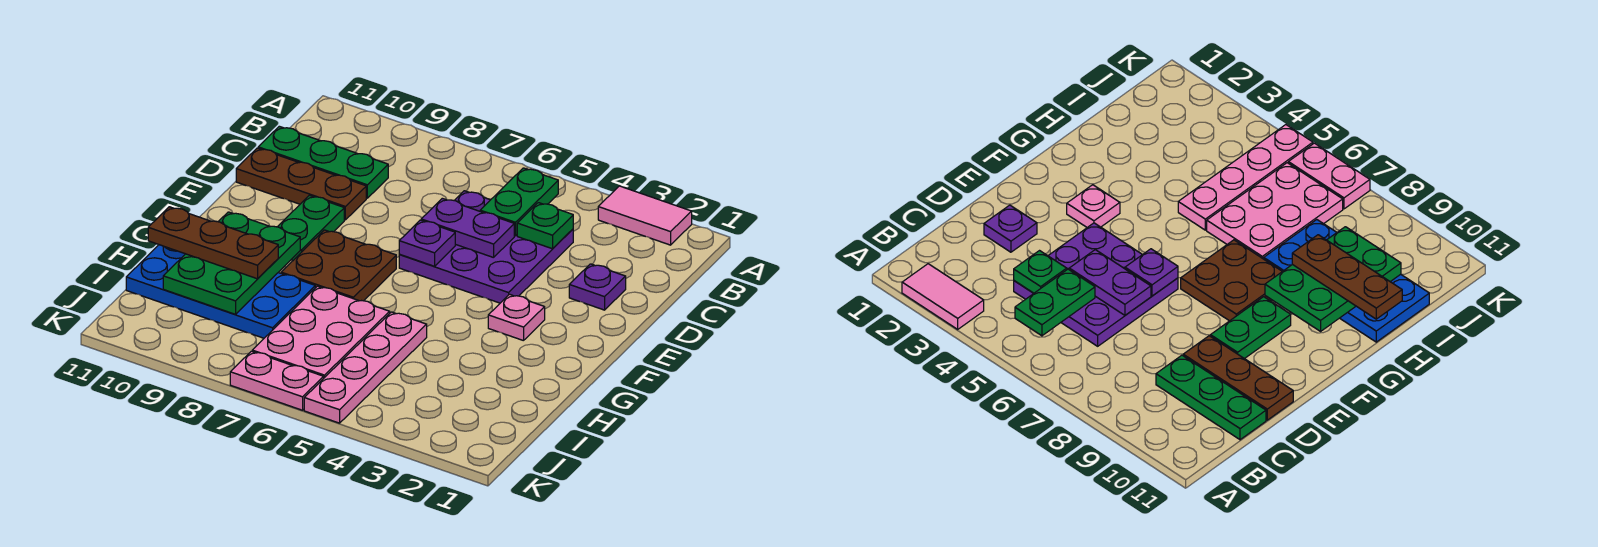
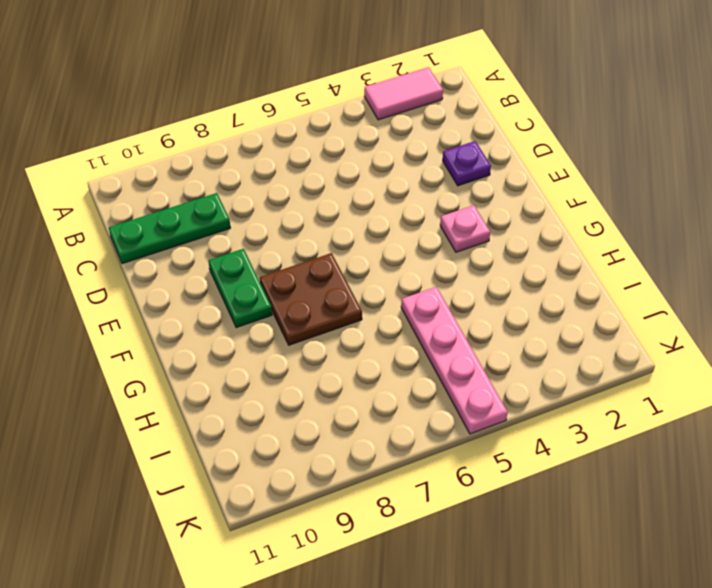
none -> purple 3x3 plate [399,191,573,303]
none -> brown 1x3 plate [236,148,366,220]
none -> pink 2x3 plate [252,286,390,378]

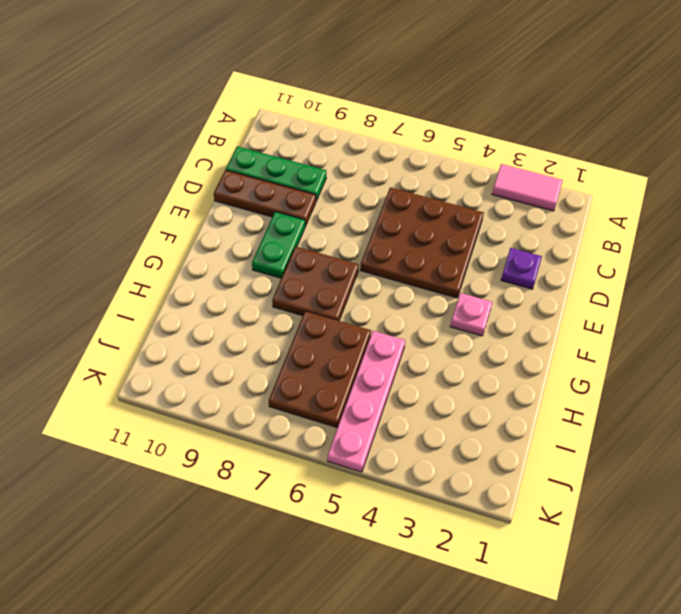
brown 3x3 plate [360,187,484,298] -> purple 3x3 plate [399,191,573,303]
brown 2x3 plate [269,311,371,428] -> pink 2x3 plate [252,286,390,378]
none -> blue 2x4 plate [126,245,315,338]
none -> pink 1x2 plate [230,351,324,410]
none -> green 1x2 plate [480,168,558,236]

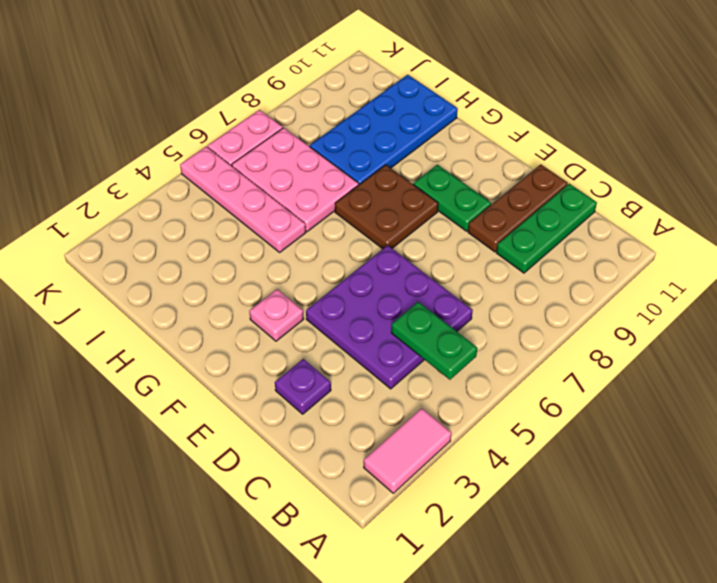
none -> green 1x1 plate [517,203,573,249]
none -> purple 1x2 plate [421,198,514,258]
none -> purple 1x1 plate [399,220,455,266]

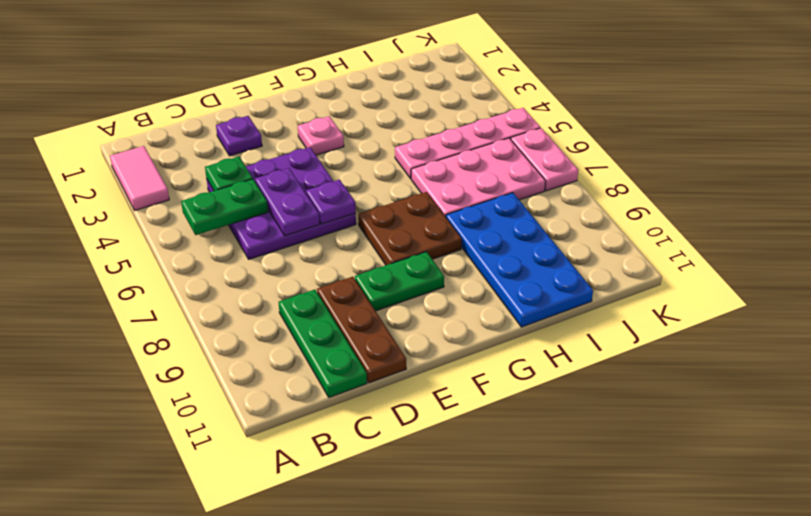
none -> green 2x3 plate [163,212,300,314]
none -> brown 1x3 plate [148,207,278,279]

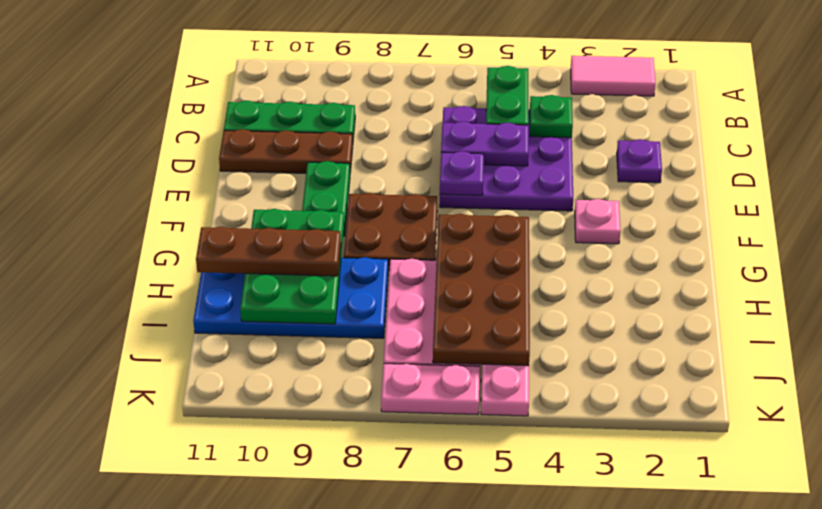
brown 2x4 plate [433,214,530,366] -> none

